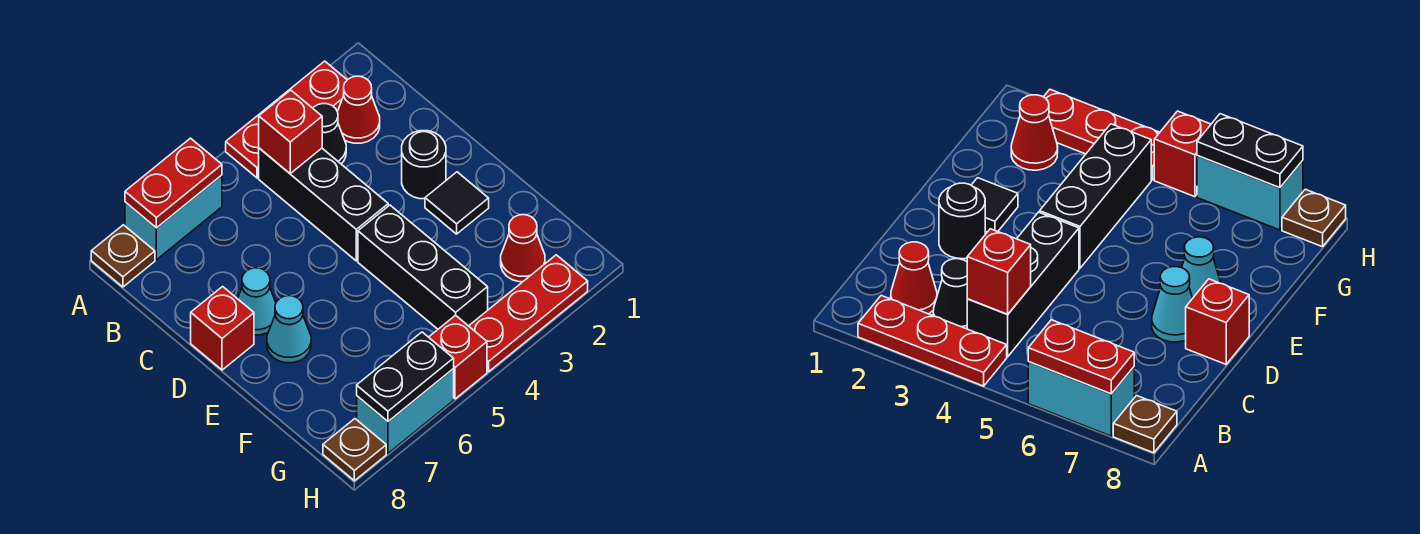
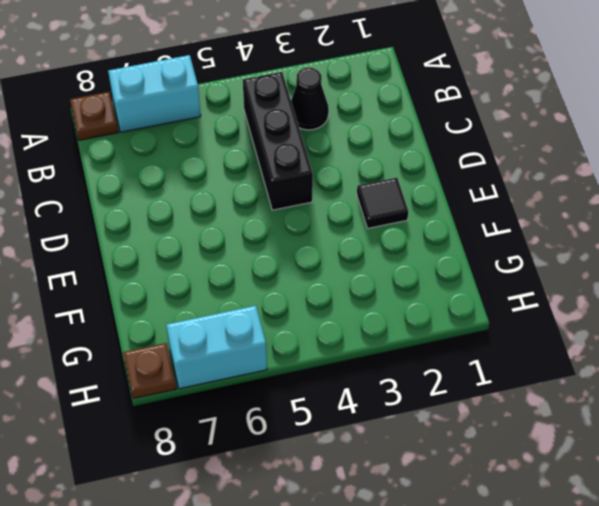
none -> red 1x3 plate [226,61,347,178]
none -> red 1x1 cone [337,76,380,143]
none -> black 1x1 round brick [402,131,446,199]

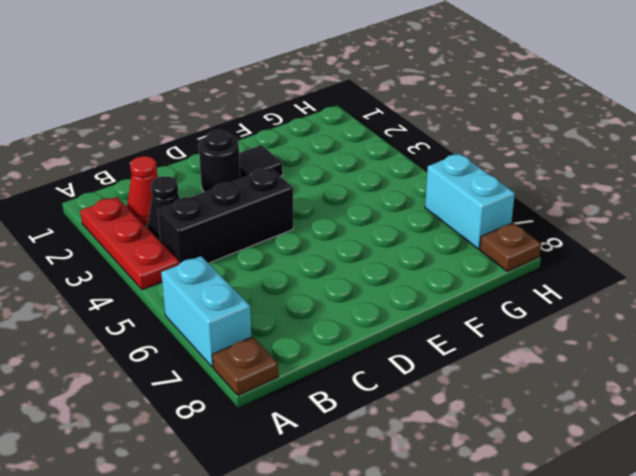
none -> cyan 1x1 cone [238,268,276,335]
none -> red 1x1 brick [191,287,254,370]
none -> black 1x3 brick [358,205,488,329]

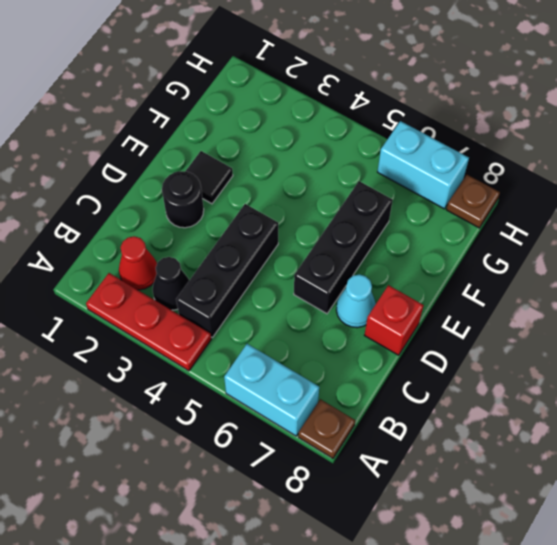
black 1x3 brick [294,181,393,314] -> black 1x3 brick moved to [358,205,488,329]
none -> cyan 1x1 cone [267,296,311,363]
none -> red 1x1 cone [501,215,545,282]
none -> red 1x3 plate [469,255,588,371]

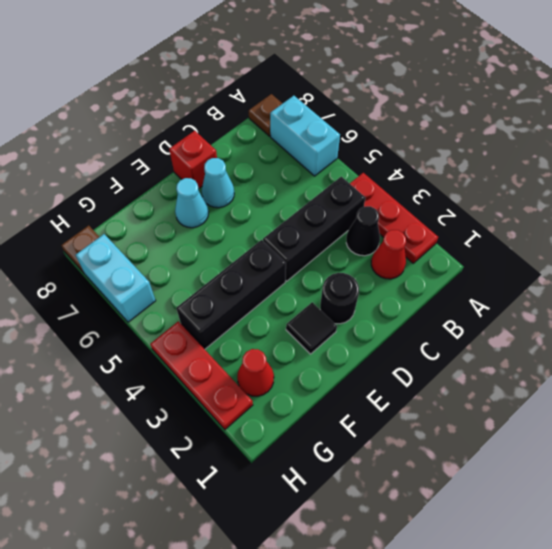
none -> red 1x1 brick [429,315,487,399]
none -> red 1x2 plate [125,138,222,228]
none -> red 1x1 brick [259,90,322,173]

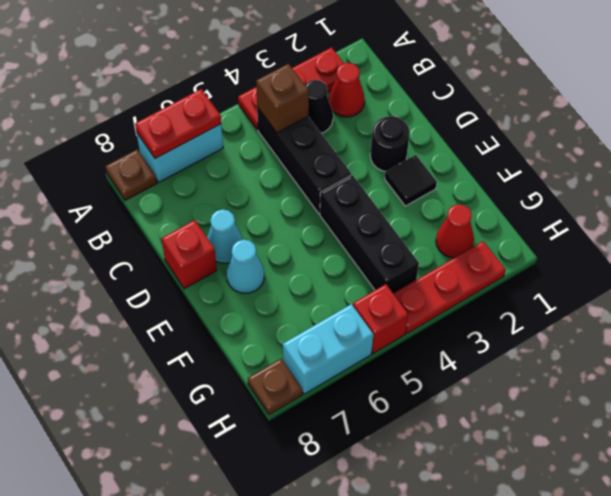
brown 1x1 brick [256,64,309,133] -> red 1x1 brick [259,90,322,173]
none -> black 1x2 plate [357,332,454,421]

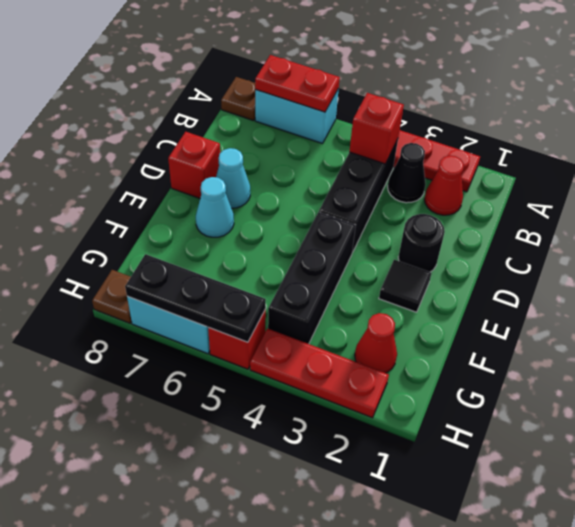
black 1x3 plate [125,254,266,342] -> black 1x2 plate [357,332,454,421]

